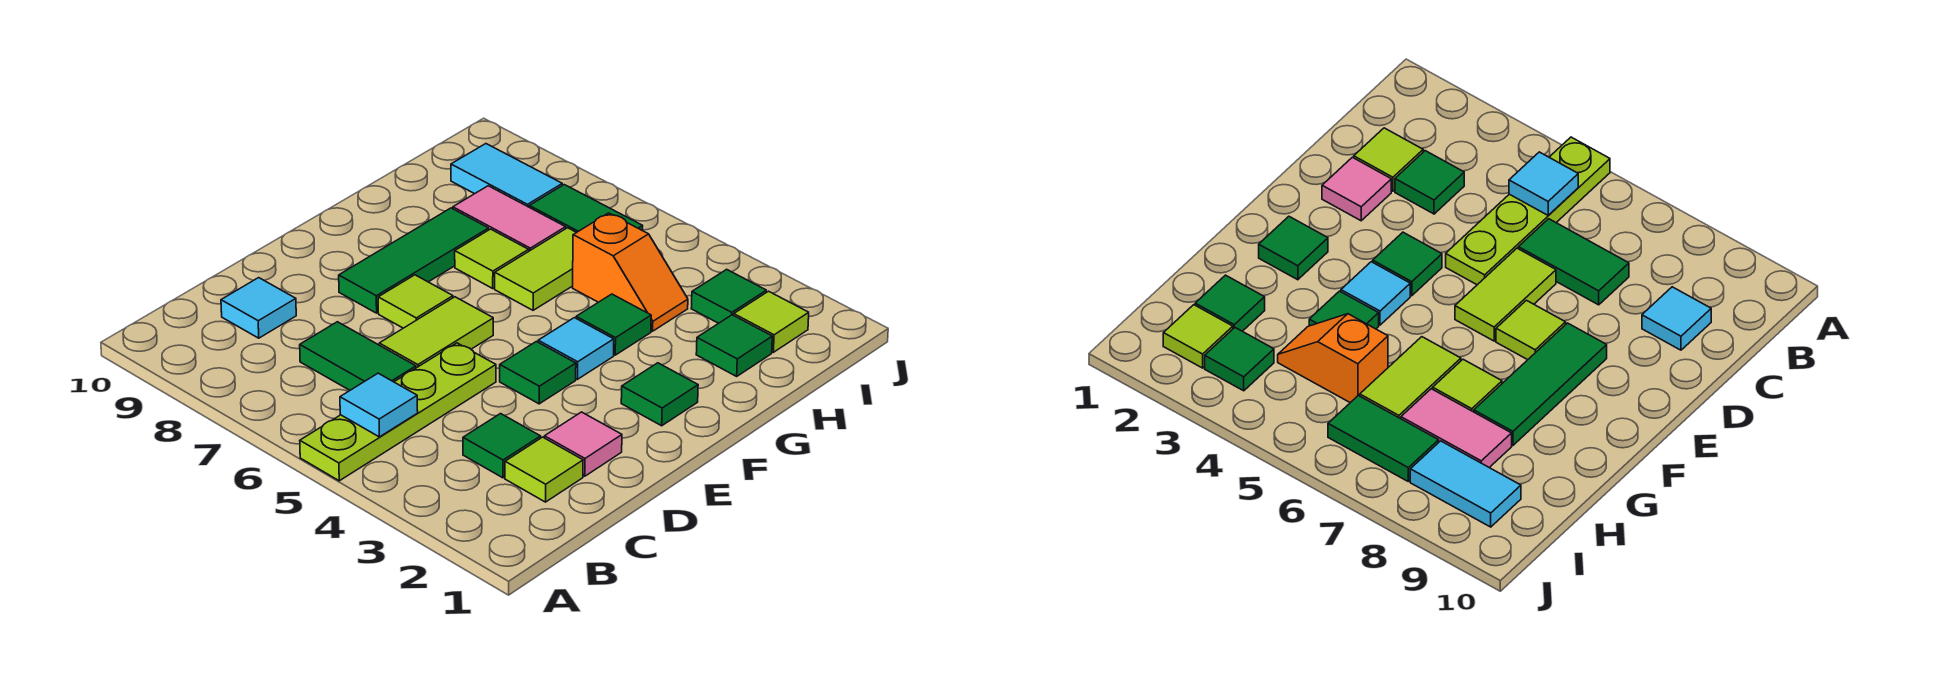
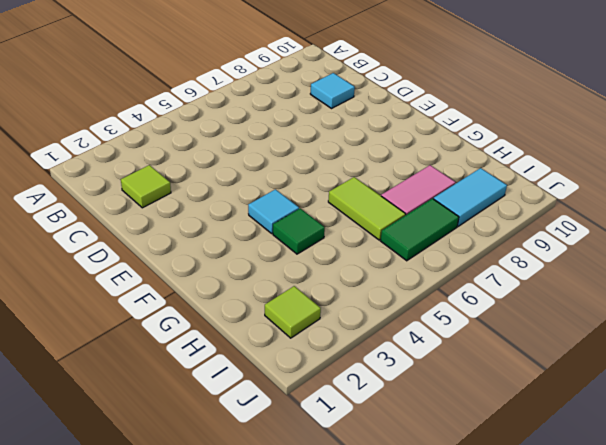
none -> lime 1x4 plate [300,343,496,481]
none -> green 1x1 tile [463,414,541,478]
none -> green 1x2 tile [300,322,416,390]

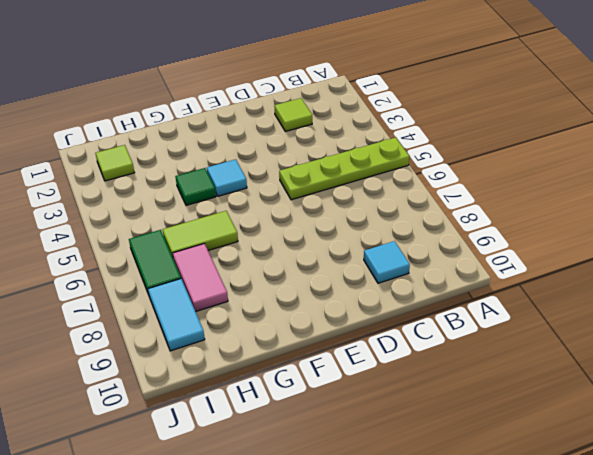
none -> green 1x1 tile [463,414,541,478]
none -> green 1x2 tile [300,322,416,390]
none -> pink 1x1 tile [544,412,622,476]

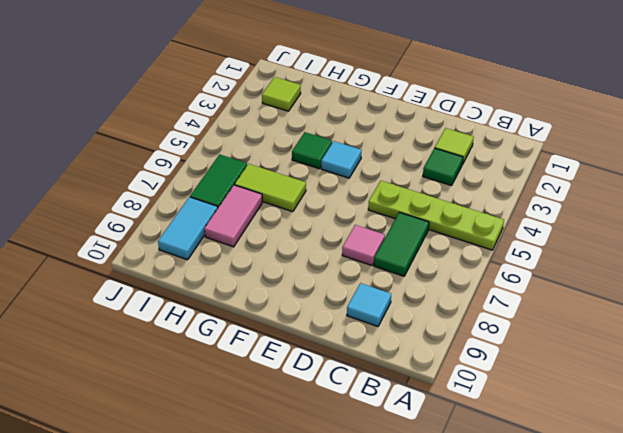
pink 1x1 tile [342,225,385,265] -> pink 1x1 tile moved to [544,412,622,476]
none -> lime 1x2 tile [379,297,493,368]
none -> green 1x1 tile [500,342,576,404]
none -> lime 1x1 tile [378,275,453,328]

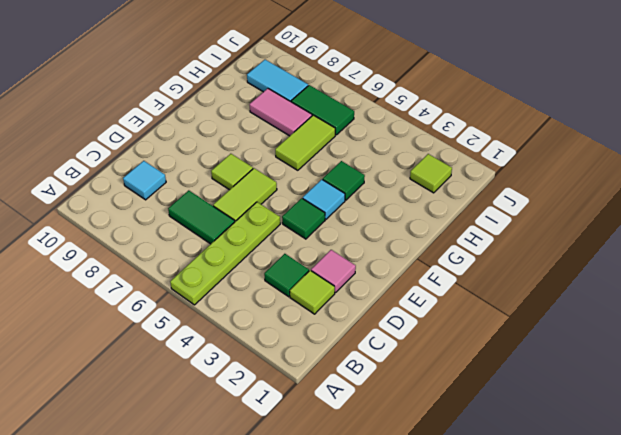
none -> green 1x3 tile [339,208,489,313]
none -> green 1x1 tile [621,363,698,426]
none -> lime 1x1 tile [455,229,529,288]

